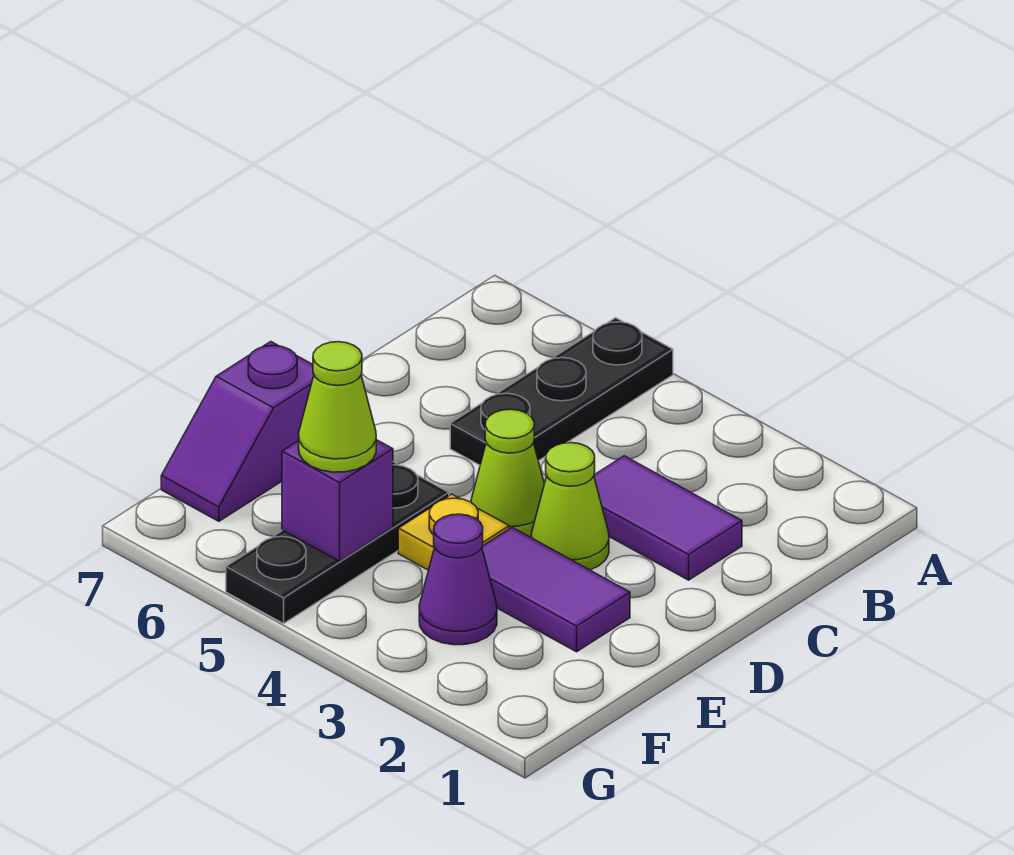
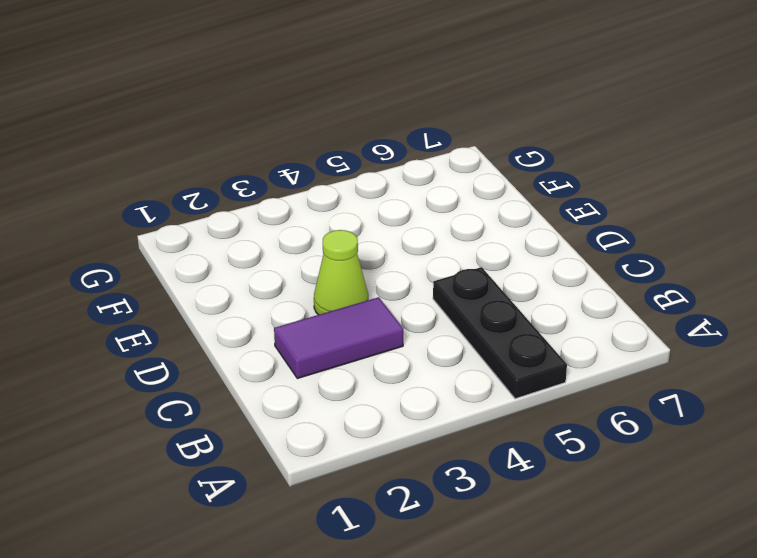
none -> lime 1x1 cone [471,409,544,537]
none -> purple 1x2 tile [482,527,630,652]

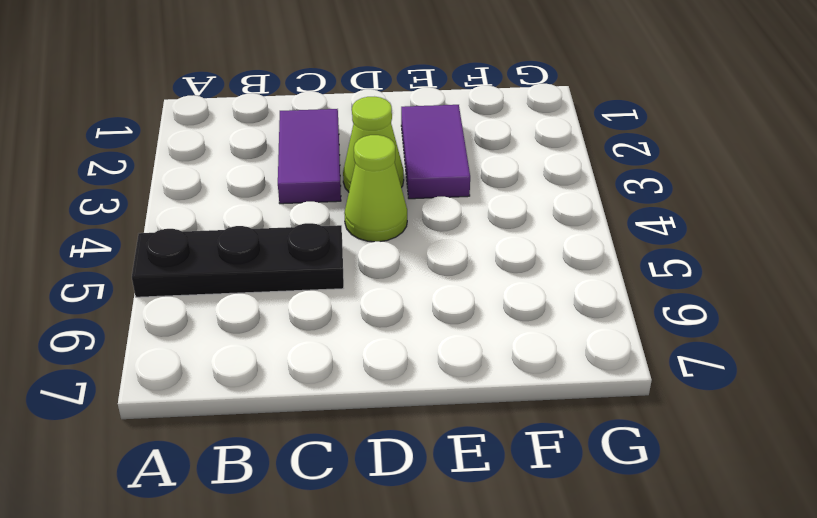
none -> yellow 1x1 plate [398,494,509,570]
none -> black 1x3 plate [226,462,449,624]

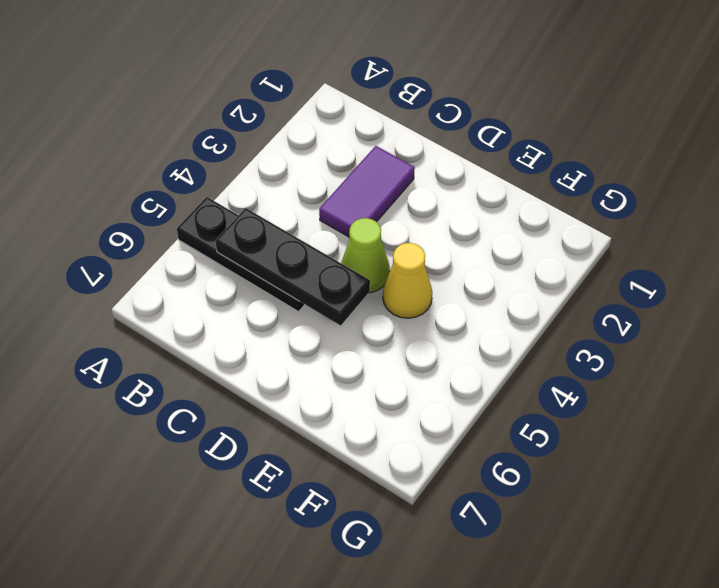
black 1x3 plate [216,208,370,325] -> black 1x3 plate moved to [226,462,449,624]
yellow 1x1 cone [383,243,432,318] -> yellow 1x1 plate [398,494,509,570]
none -> lime 1x1 cone [531,443,609,570]
none -> purple 1x2 tile [482,527,630,652]

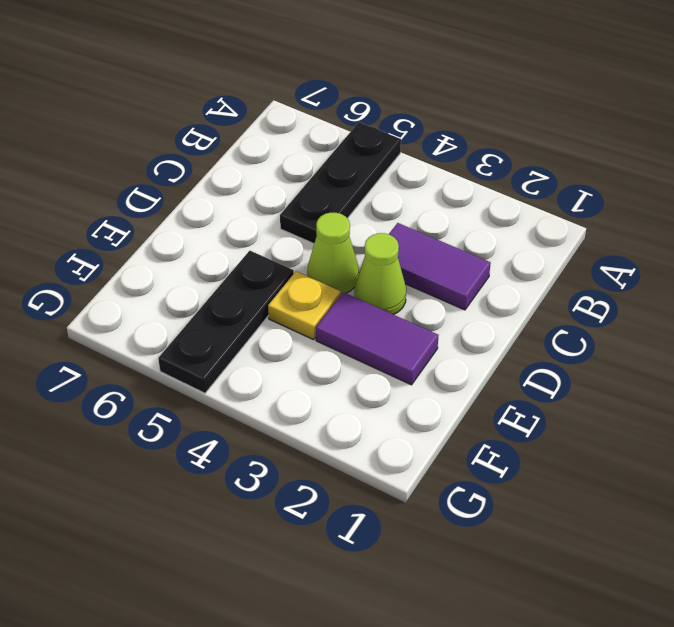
none -> purple 1x2 slope [161,342,314,521]
none -> purple 1x1 cone [419,514,497,645]

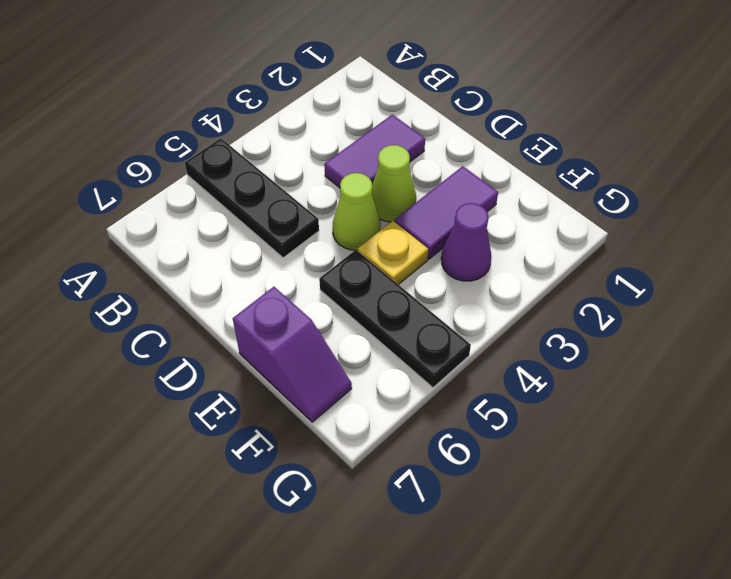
none -> purple 1x1 brick [282,440,393,561]
none -> lime 1x1 cone [299,342,376,472]

